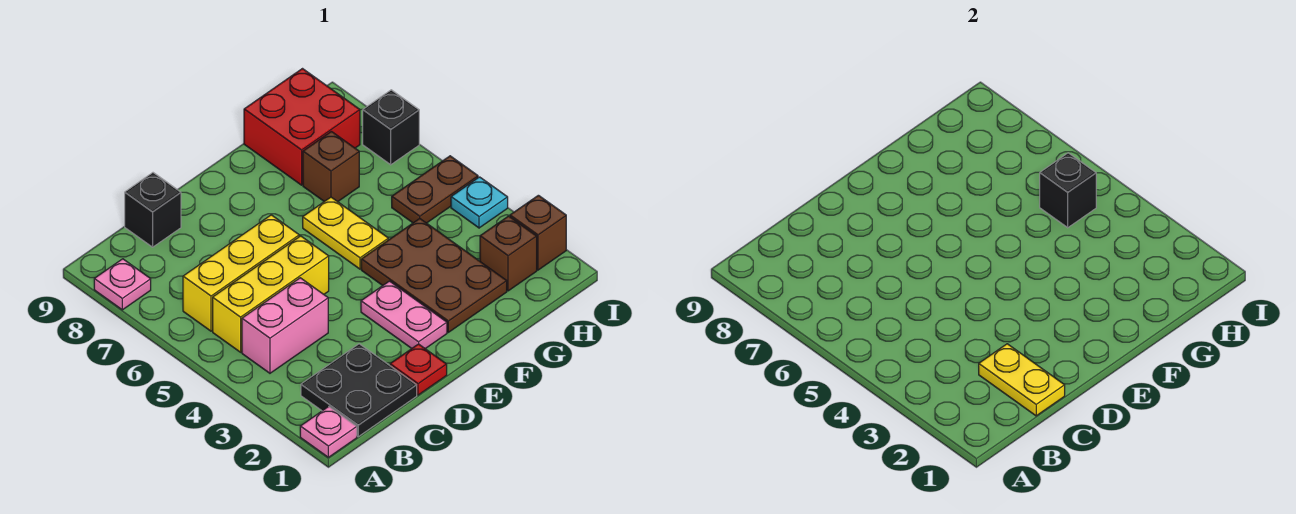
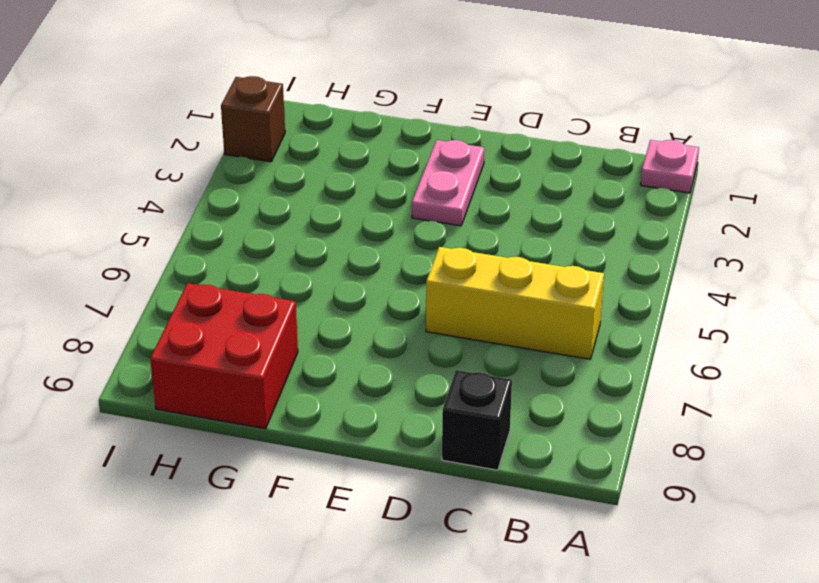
none -> pink 1x1 plate [94,259,151,310]
none -> black 2x2 plate [301,344,417,437]
none -> pink 1x2 brick [242,278,328,373]

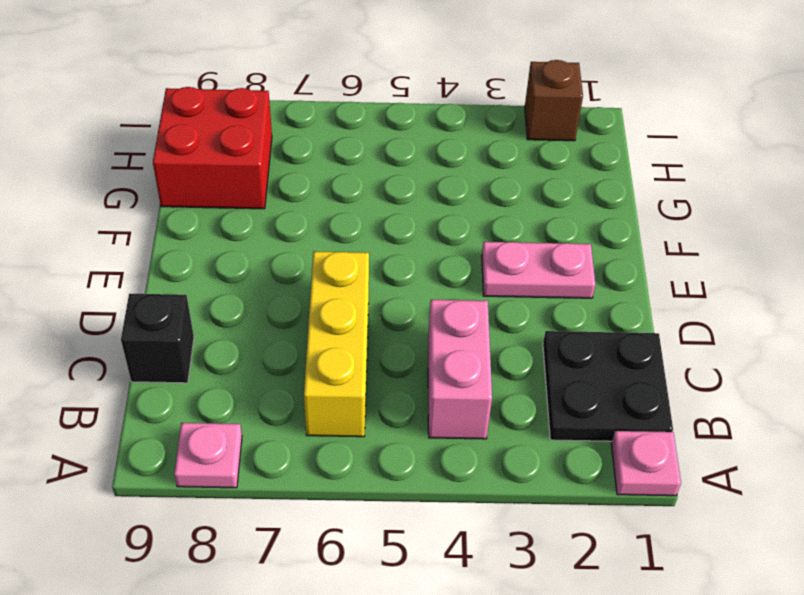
none -> yellow 1x3 brick [213,236,329,352]
none -> red 1x1 plate [390,344,447,395]
none -> brown 2x3 plate [361,219,507,332]

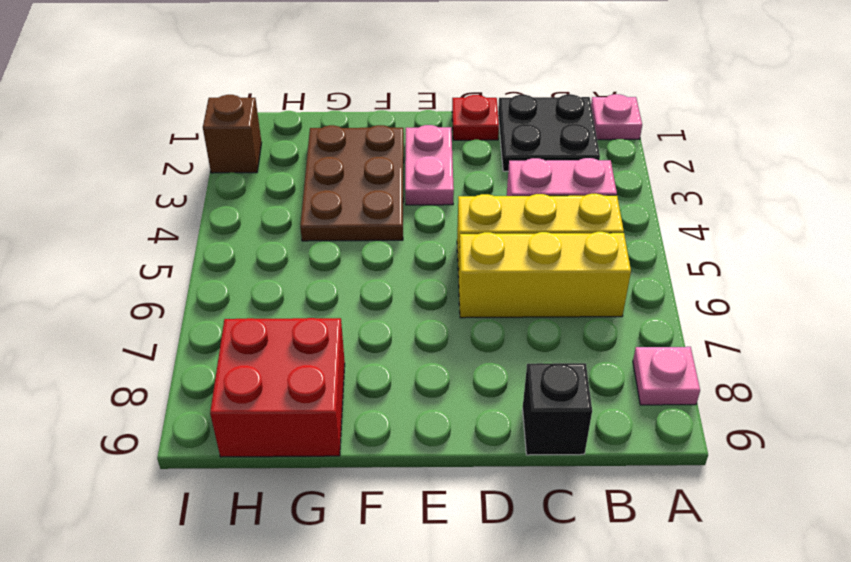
none -> yellow 1x2 plate [303,197,388,269]
none -> brown 1x1 brick [303,132,359,202]
none -> brown 1x1 brick [480,216,537,291]

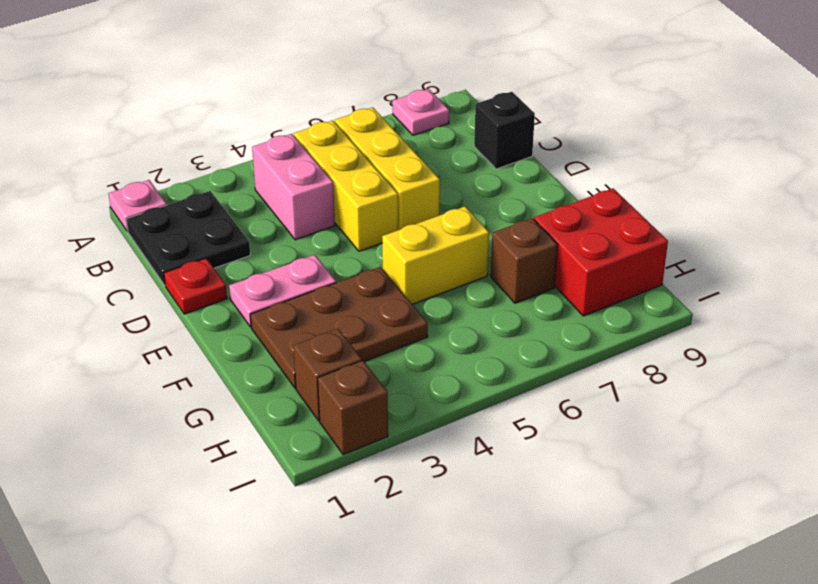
yellow 1x2 brick [382,207,489,304] -> yellow 1x2 plate [303,197,388,269]
none -> brown 1x2 plate [392,156,478,223]
none -> cyan 1x1 plate [451,177,508,228]
none -> black 1x1 brick [363,90,419,165]

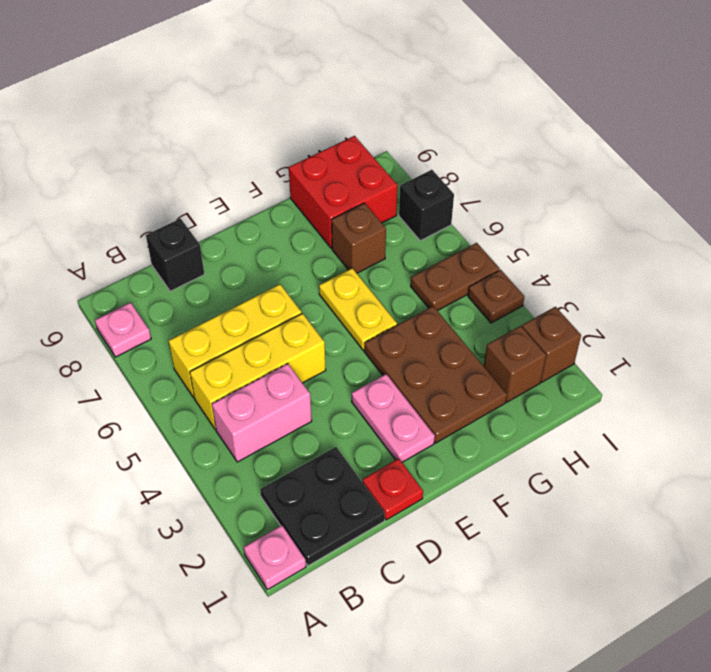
brown 1x1 plate [468,270,524,323] -> cyan 1x1 plate [451,177,508,228]
none -> yellow 1x2 plate [979,344,1065,416]
none -> black 1x1 brick [1040,153,1096,228]

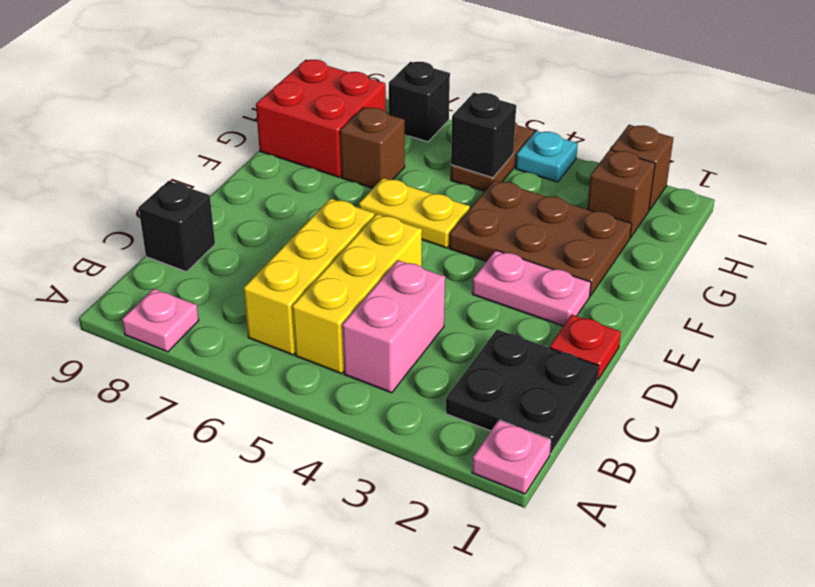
none -> yellow 1x2 plate [979,344,1065,416]

